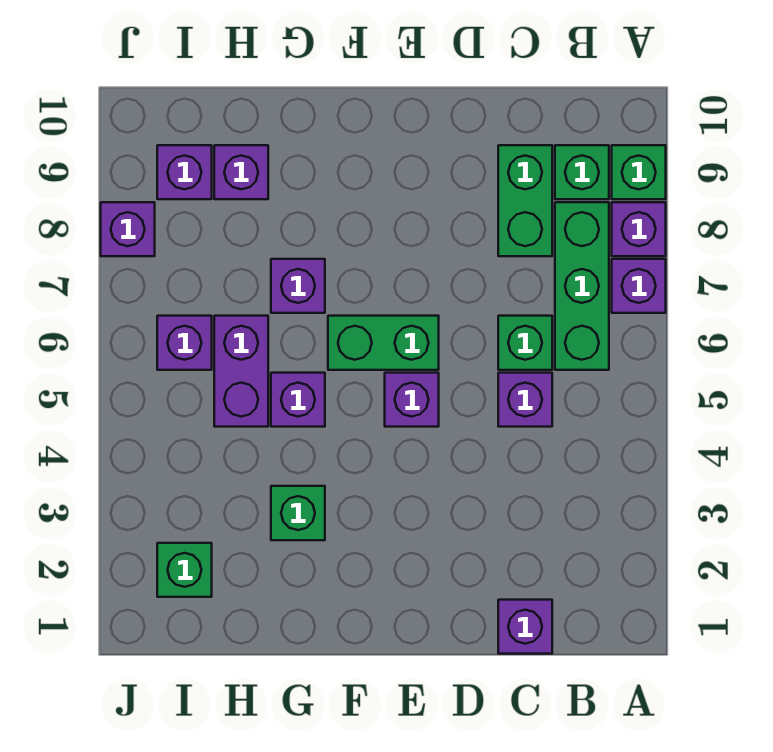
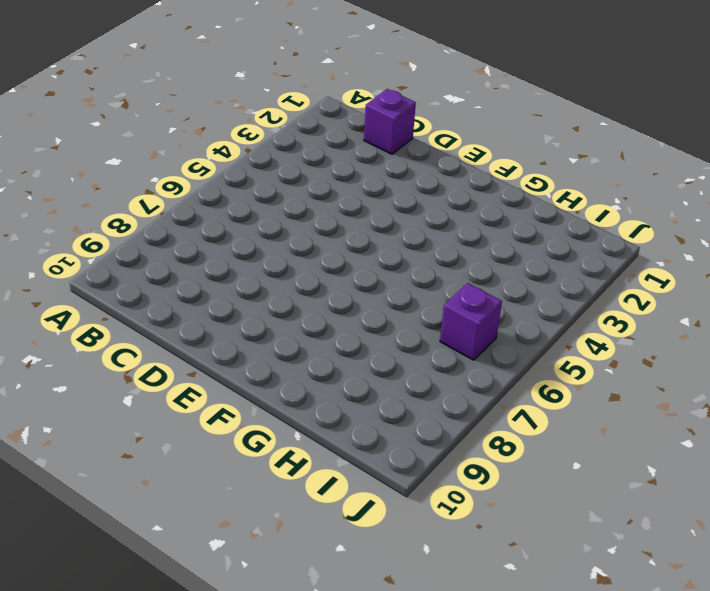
none -> purple 1x1 brick [612,259,666,313]
none -> purple 1x1 brick [612,202,666,256]
none -> green 1x1 brick [612,145,666,199]

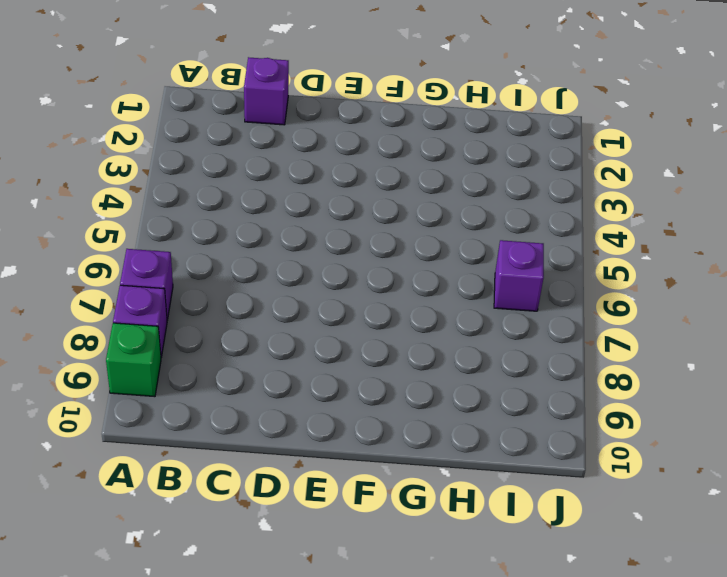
none -> green 1x3 brick [555,202,609,370]
none -> green 1x1 brick [555,145,609,199]
none -> purple 1x1 brick [498,373,552,427]

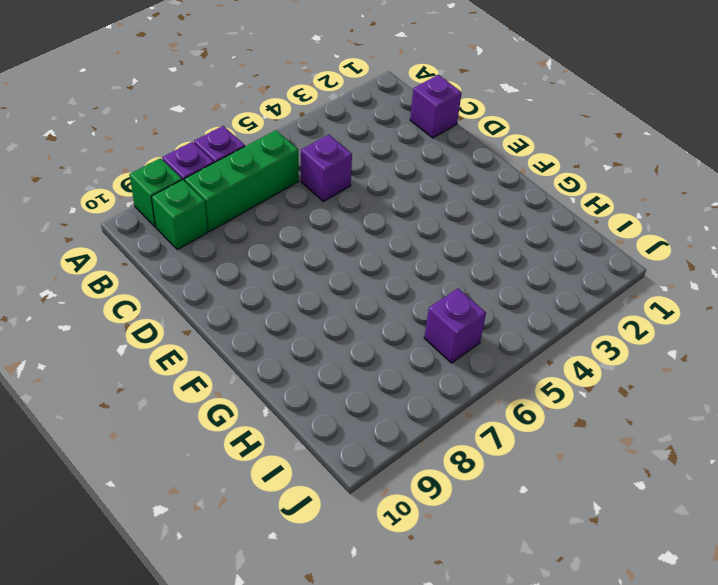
none -> green 1x1 brick [498,316,552,370]
none -> green 1x2 brick [498,145,552,256]
none -> purple 1x1 brick [385,373,439,427]

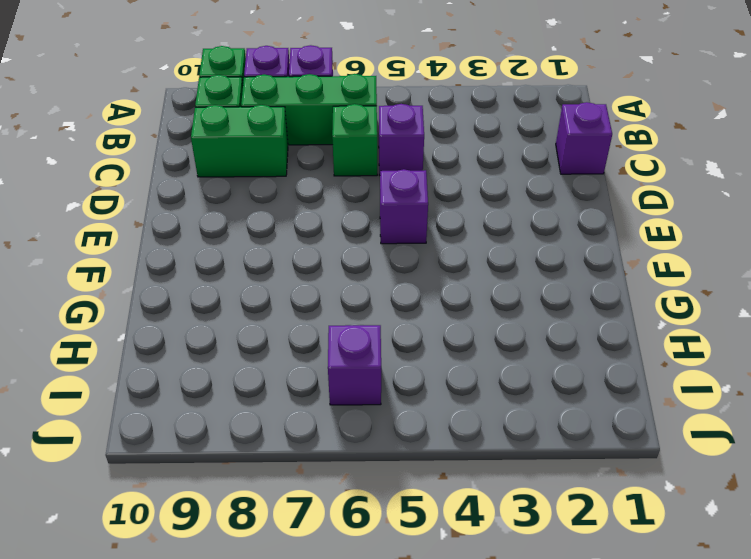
none -> green 1x2 brick [328,316,439,370]
none -> green 1x1 brick [271,486,325,540]
none -> purple 1x1 brick [271,373,325,427]

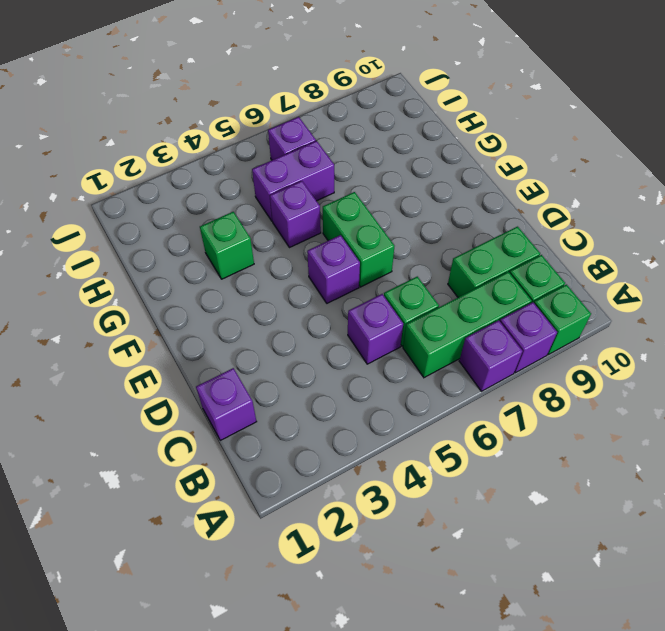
none -> purple 1x1 brick [271,259,325,313]
none -> purple 1x1 brick [214,145,268,199]
none -> green 1x1 brick [157,543,212,597]

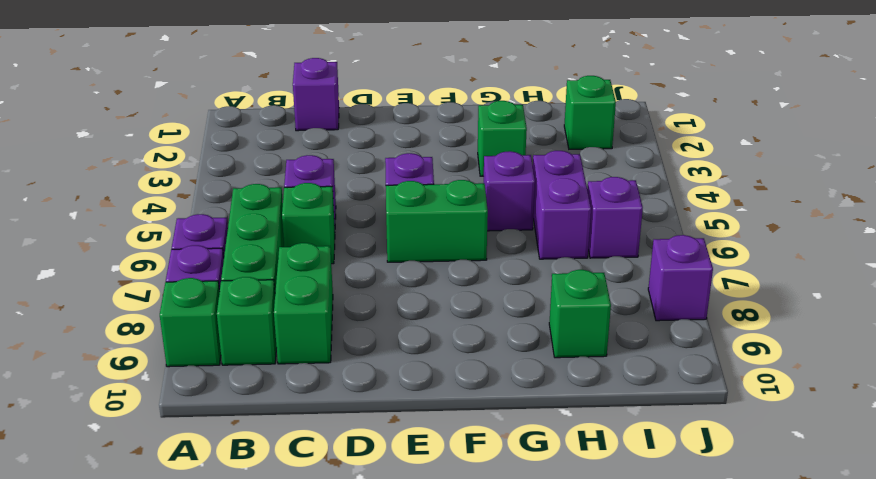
green 1x1 brick [549,270,611,358] -> purple 1x1 brick [214,145,268,199]
none -> purple 1x1 brick [271,259,325,313]
none -> purple 1x1 brick [157,145,212,199]

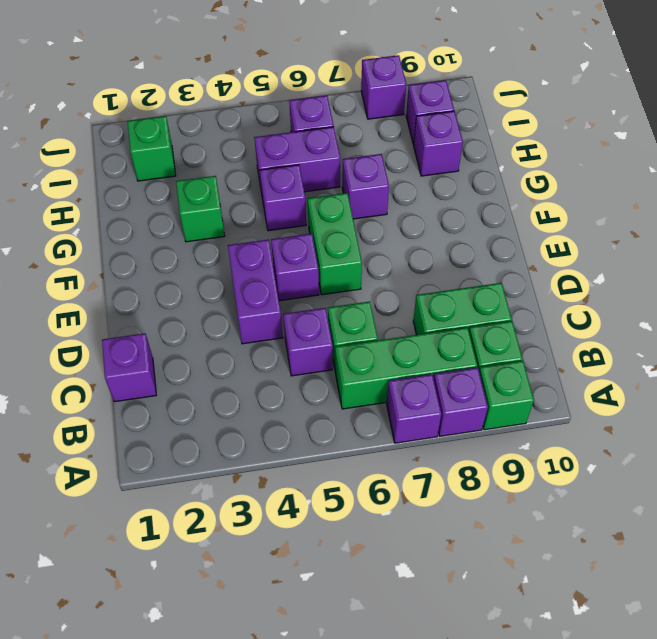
purple 1x2 brick [228,240,283,344] -> none

